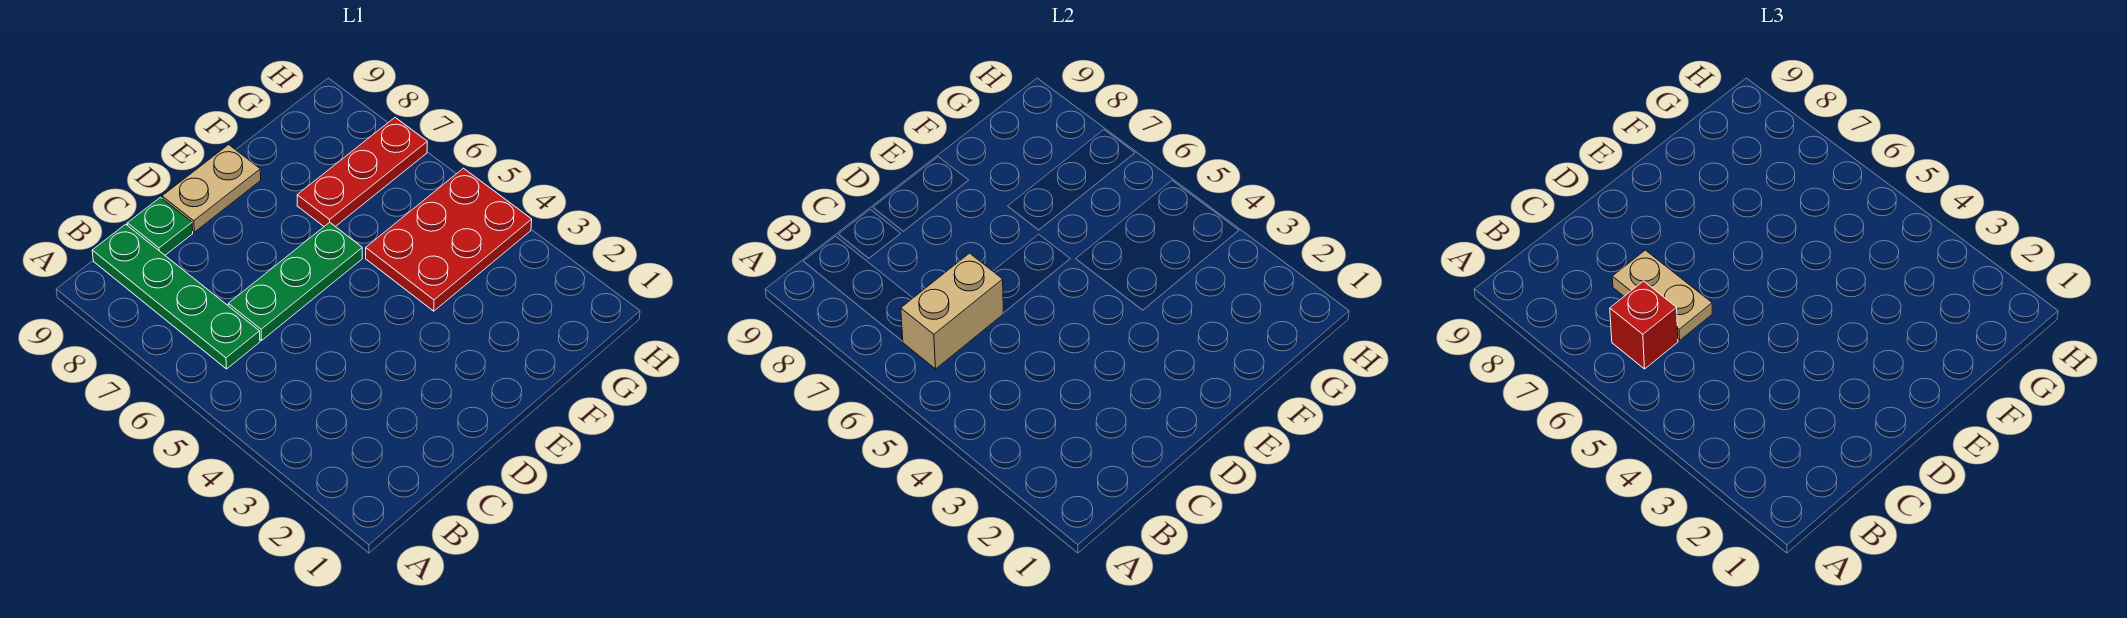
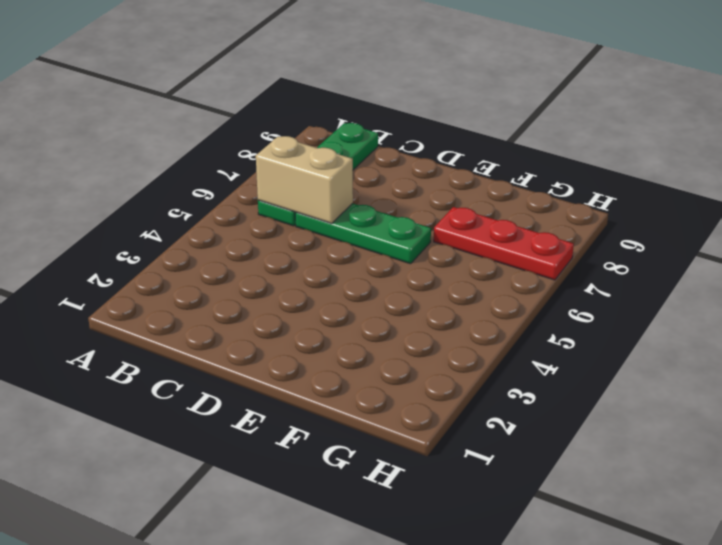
none -> green 1x1 plate [127,197,193,255]
none -> tan 1x2 plate [162,145,261,232]

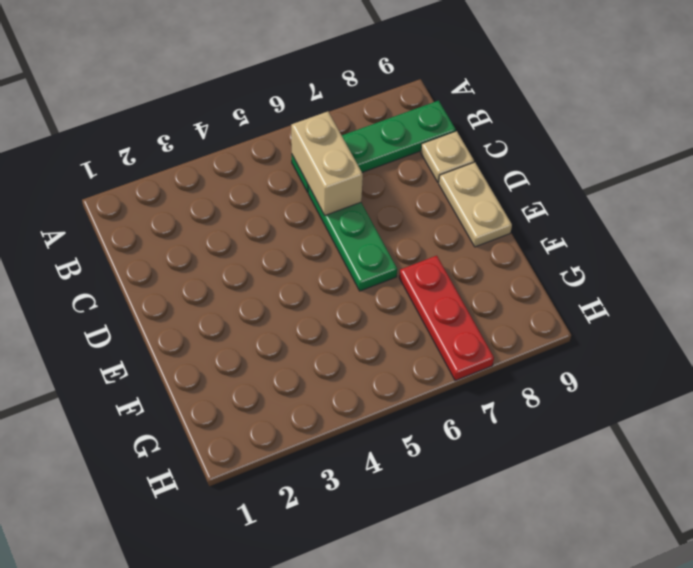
tan 1x1 plate [421,131,474,182] -> green 1x1 plate [127,197,193,255]
none -> red 2x3 plate [366,168,532,311]
none -> red 1x1 brick [1610,281,1678,369]

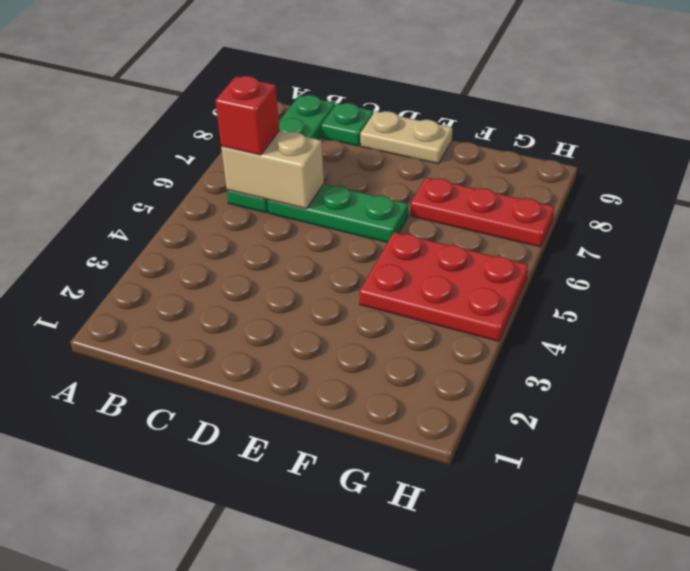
none -> tan 1x2 plate [1612,250,1712,340]

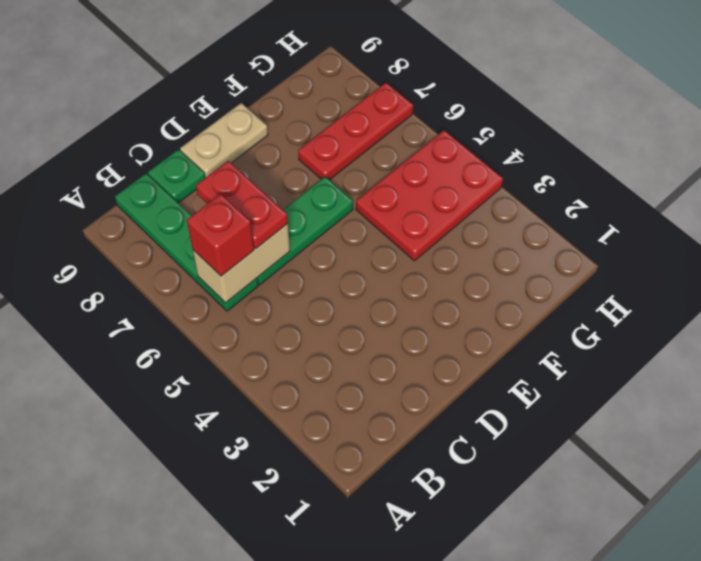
red 1x2 plate [196,161,288,248] -> tan 1x2 plate [1612,250,1712,340]

